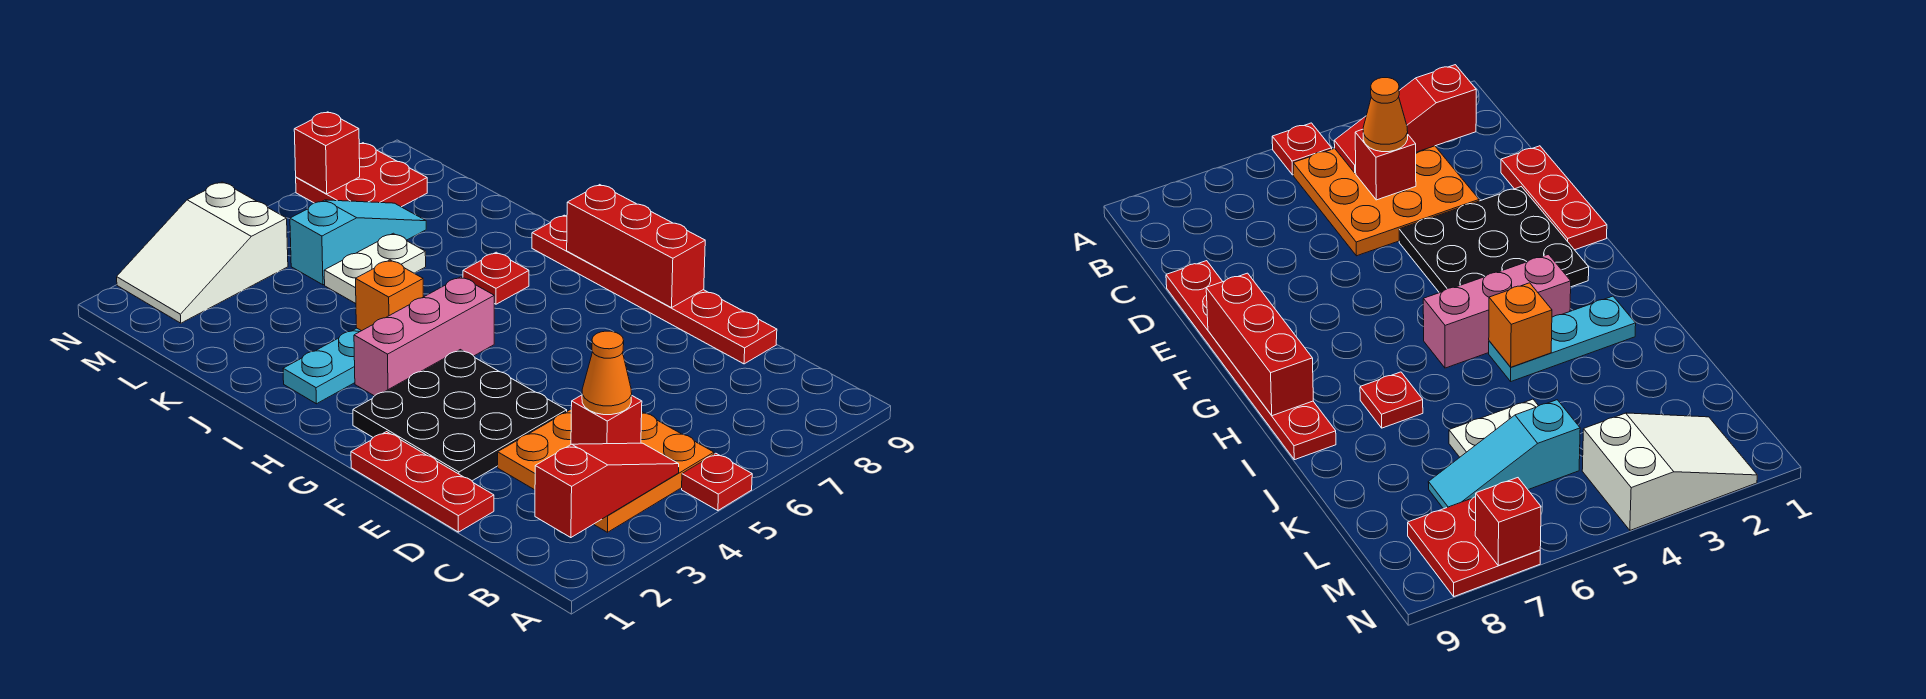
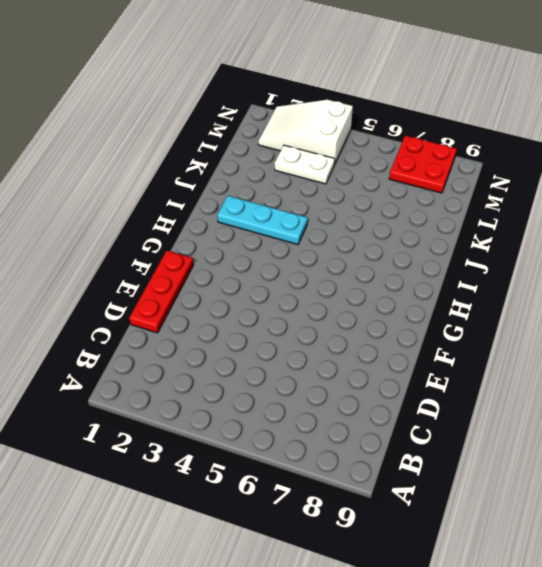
white 1x2 plate [275,145,335,184] -> white 1x2 plate moved to [324,233,426,304]
none -> red 1x1 plate [682,453,752,511]
none -> orange 3x3 plate [498,410,714,532]
none -> red 1x6 plate [532,215,777,364]

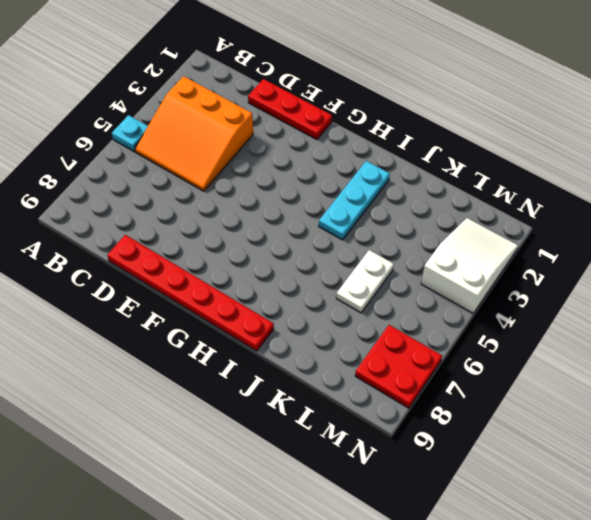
cyan 1x1 plate [112,115,148,151] -> red 1x1 plate [682,453,752,511]
orange 3x3 slope [135,76,253,191] -> orange 3x3 plate [498,410,714,532]
none -> black 3x3 plate [353,350,567,481]
none -> pink 1x3 brick [354,277,494,396]
none -> red 1x1 plate [463,252,529,304]

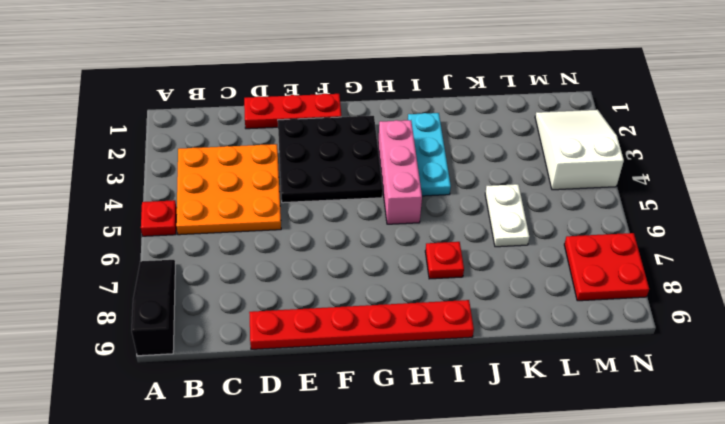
black 1x3 slope [132,260,175,356] -> none
none -> cyan 1x3 slope [290,200,426,285]
none -> red 1x3 slope [535,443,679,538]
none -> red 1x1 brick [571,395,642,444]

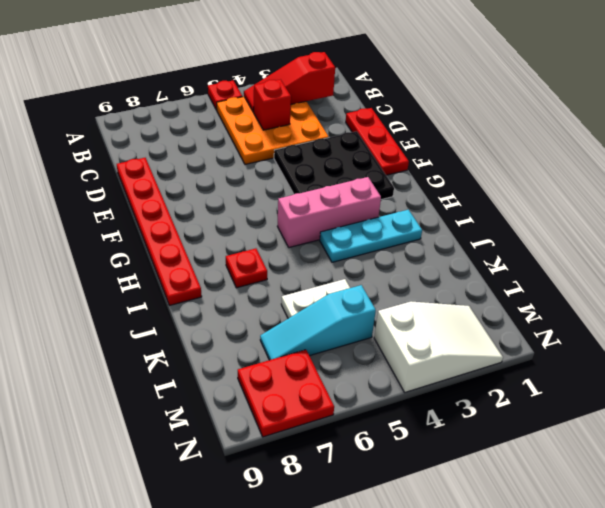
none -> red 1x3 brick [567,185,705,308]
none -> orange 1x1 brick [356,260,423,331]
none -> red 1x1 brick [294,112,360,194]

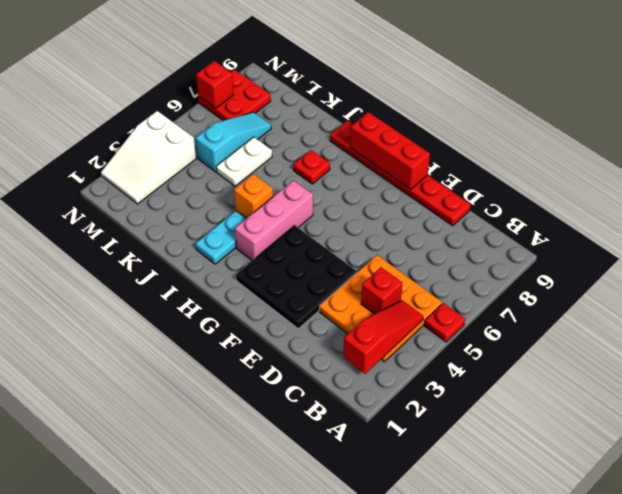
none -> red 1x3 plate [351,432,494,532]
none -> orange 1x1 cone [582,331,632,415]

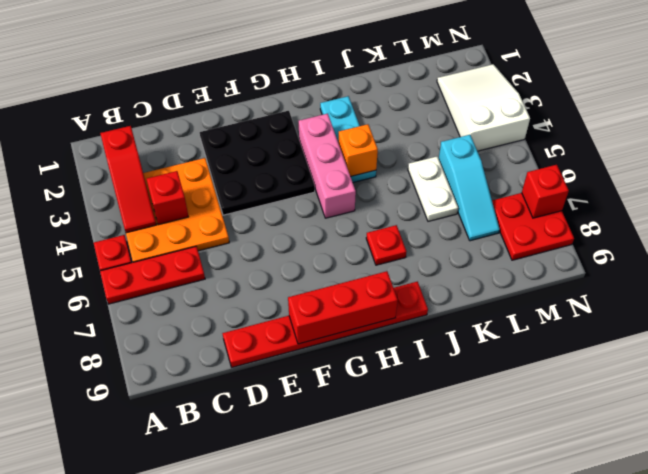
red 1x3 plate [100,247,205,304] -> red 1x3 plate moved to [351,432,494,532]
none -> orange 1x1 cone [582,331,632,415]

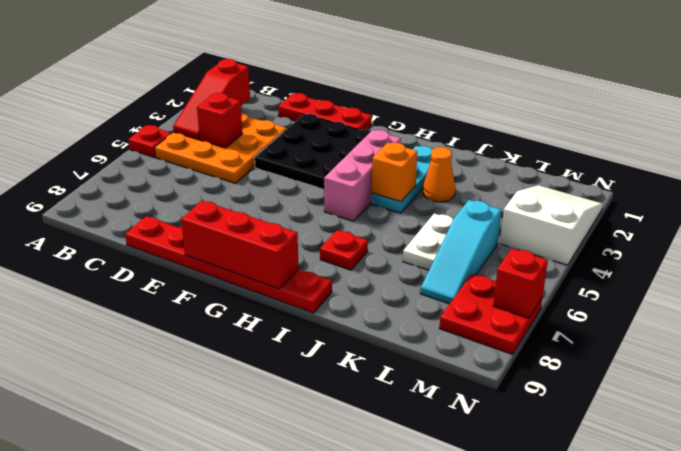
orange 1x1 cone [423,147,455,202] -> orange 1x1 cone moved to [582,331,632,415]

